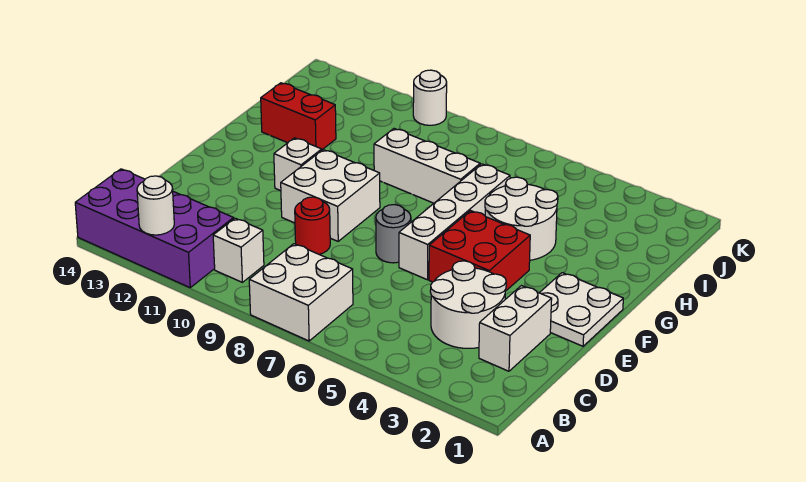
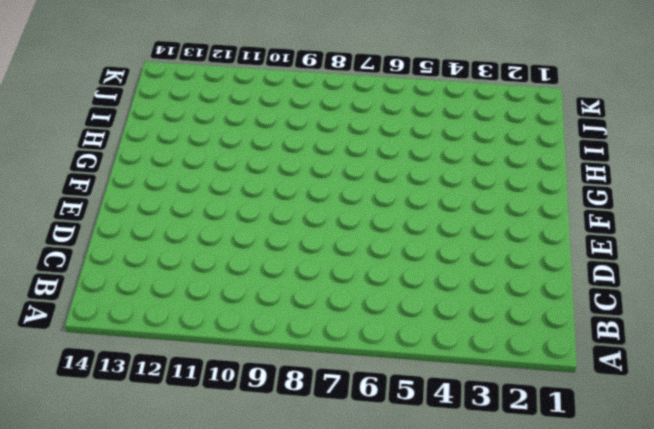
none -> white 2x2 brick [249,244,353,341]
none -> purple 2x4 brick [75,169,234,287]
none -> white 1x1 brick [213,218,264,282]

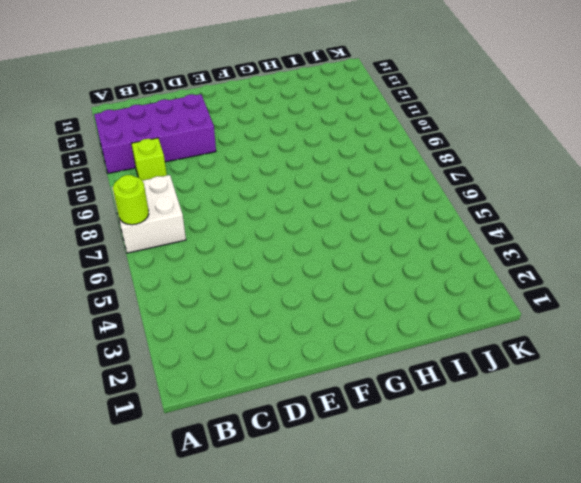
lime 1x1 round brick [113,175,149,225] -> none
purple 2x4 brick [94,94,216,173] -> purple 2x4 brick turned to [75,169,234,287]
lime 1x1 brick [131,138,167,181] -> white 1x1 brick [213,218,264,282]
none -> white 1x2 brick [479,286,552,371]
none -> white 2x2 round brick [430,261,506,348]
none -> red 1x1 round brick [295,197,330,254]

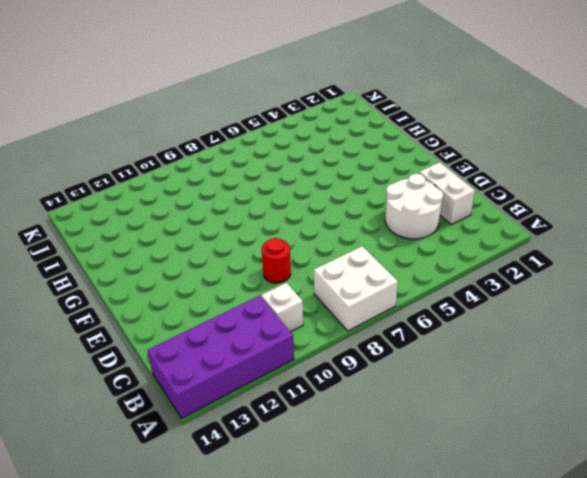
none -> white 2x2 plate [540,273,623,346]
none -> red 2x2 brick [429,211,530,291]
none -> white 1x4 brick [399,164,510,280]

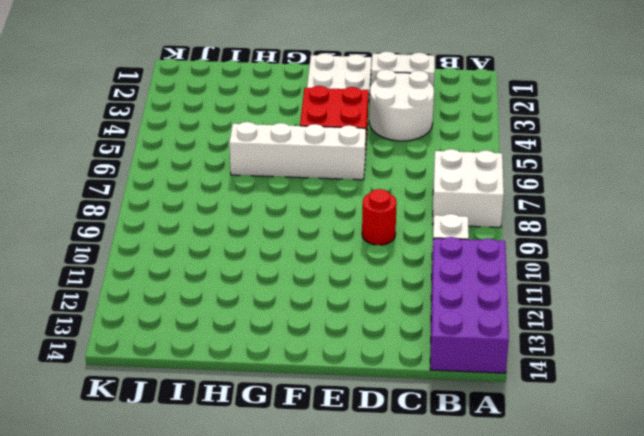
none -> grey 1x1 round brick [376,205,411,263]
none -> white 2x2 brick [281,150,380,241]
none -> white 1x1 brick [274,138,322,191]

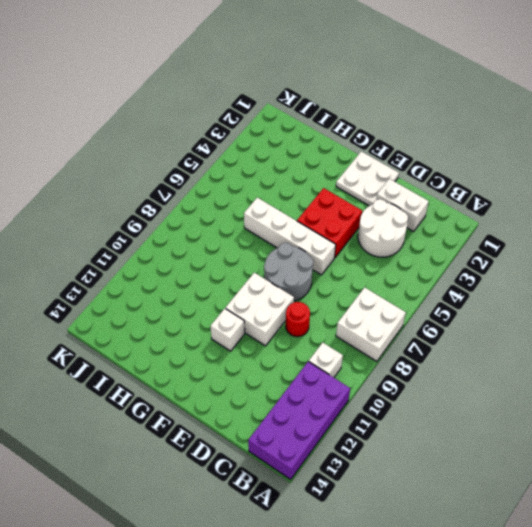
grey 2x2 round brick [264,243,313,301] -> grey 1x1 round brick [376,205,411,263]
none -> white 2x2 round brick [485,177,558,260]
none -> white 1x3 brick [374,129,480,203]
none -> red 1x2 brick [261,83,336,150]

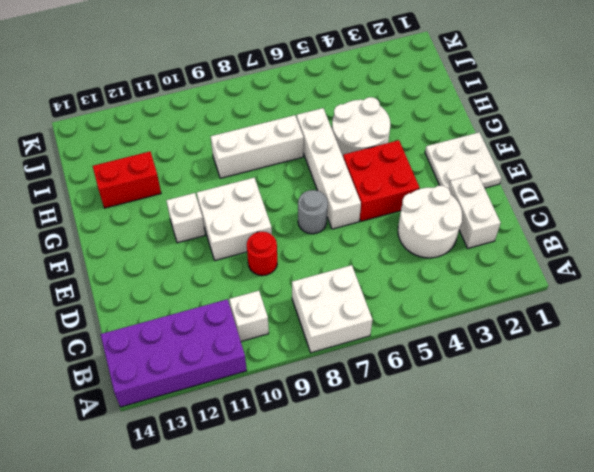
none -> white 1x1 round brick [413,70,447,125]
none -> white 1x1 round brick [137,176,174,235]

